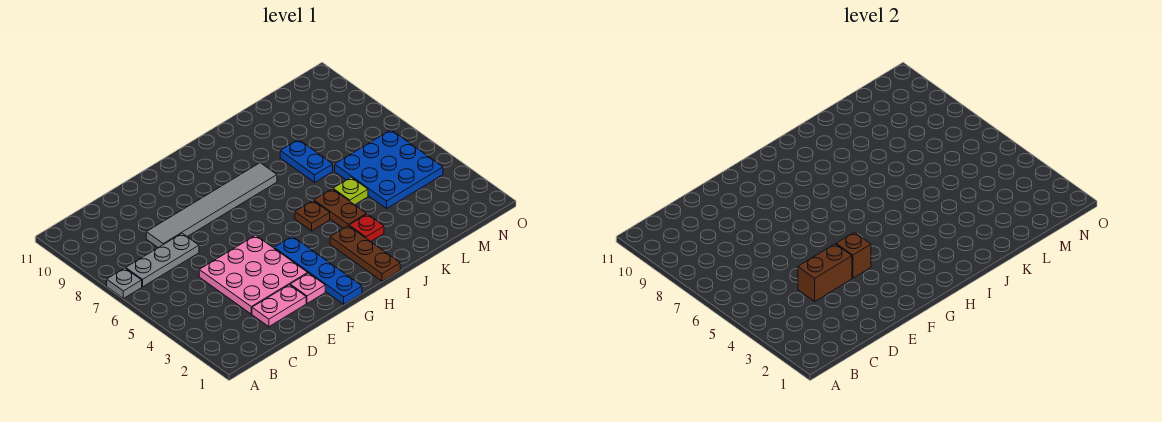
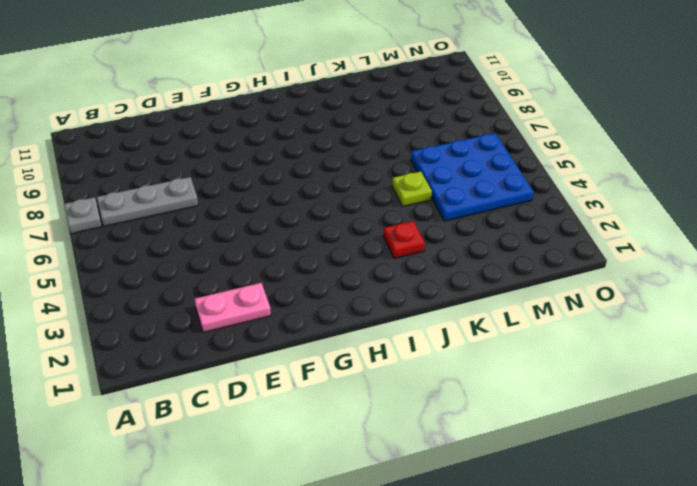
none -> pink 3x3 plate [199,235,308,314]
none -> grey 1x6 tile [146,163,277,248]
none -> pink 1x1 plate [290,273,325,303]

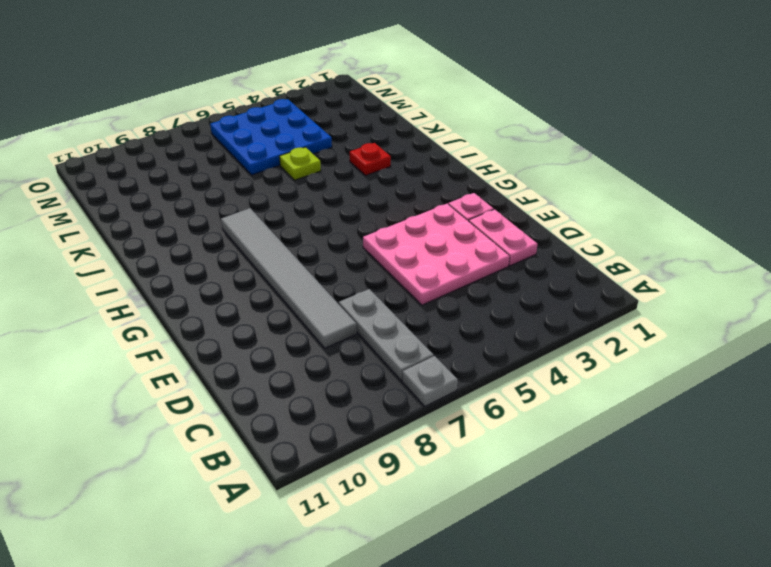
none -> blue 1x4 plate [274,236,362,304]
none -> brown 1x3 plate [330,226,400,281]
none -> brown 1x1 plate [295,201,330,231]

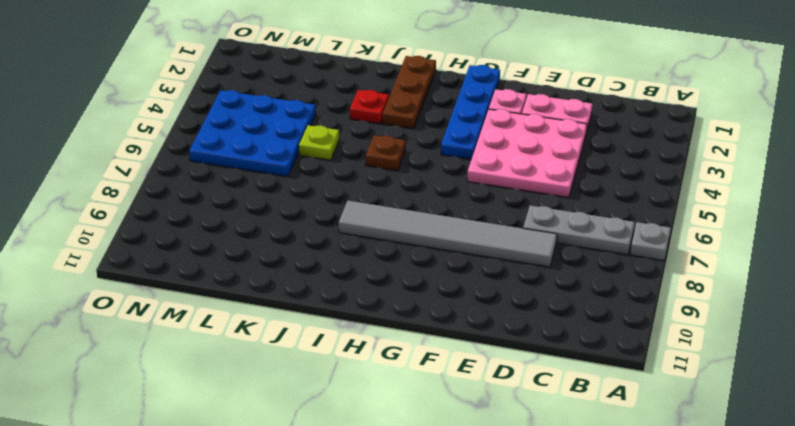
none -> brown 1x2 plate [314,189,367,228]
none -> blue 1x2 plate [280,139,333,182]
none -> brown 1x2 brick [798,244,852,301]

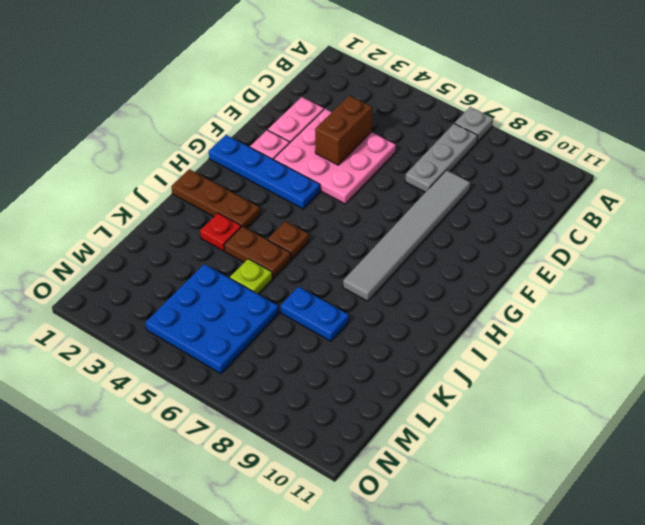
none -> brown 1x1 brick [836,232,871,278]

